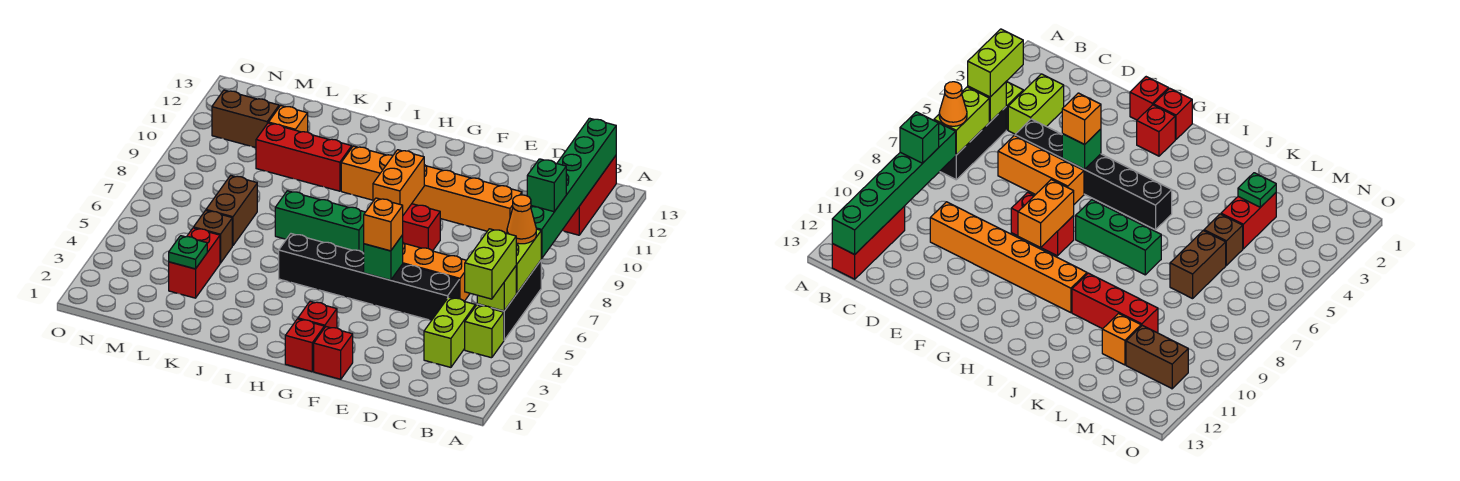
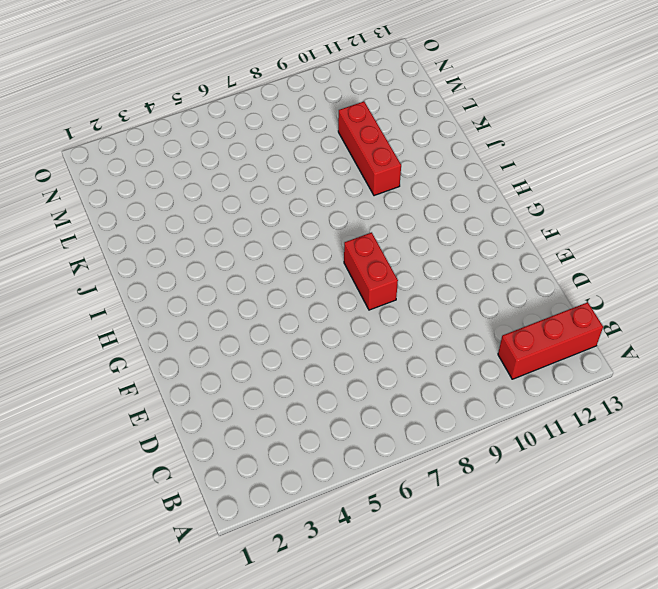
none -> lime 1x1 brick [465,305,504,358]
none -> black 1x3 brick [477,261,541,340]
none -> lime 1x2 brick [424,297,475,367]

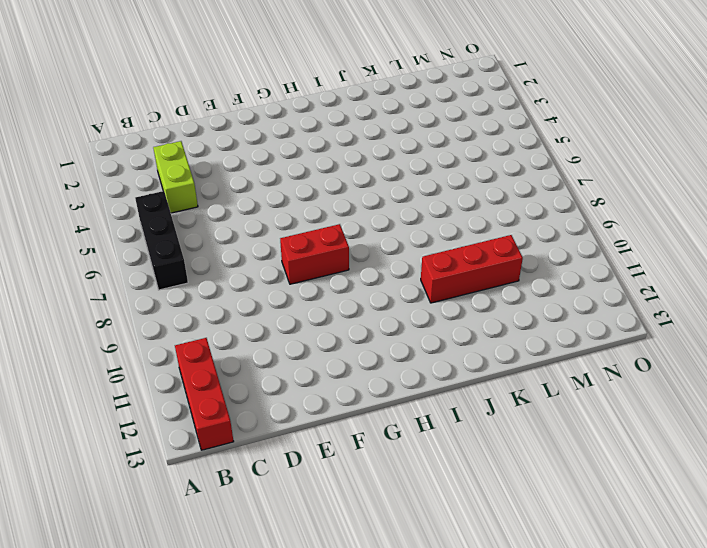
none -> lime 1x1 brick [465,305,504,358]
none -> black 1x6 brick [279,234,459,320]
none -> orange 1x3 brick [403,243,470,301]

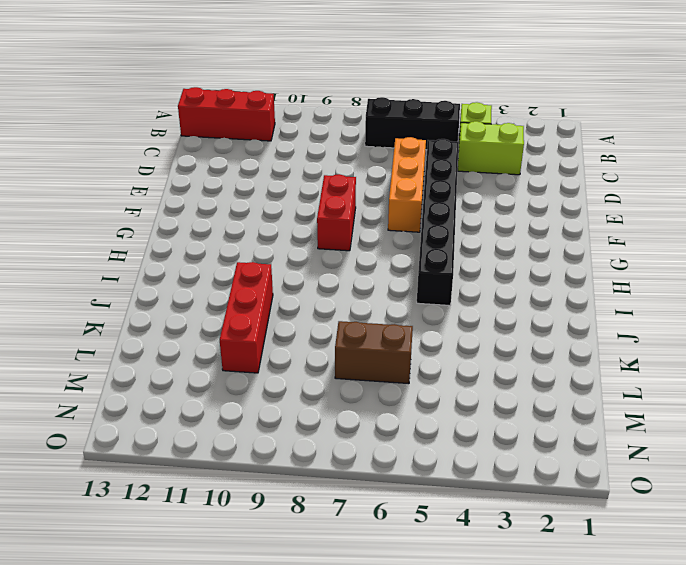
none -> orange 1x6 brick [341,146,522,233]
none -> red 1x1 brick [314,327,353,379]
none -> red 1x1 brick [285,319,324,372]

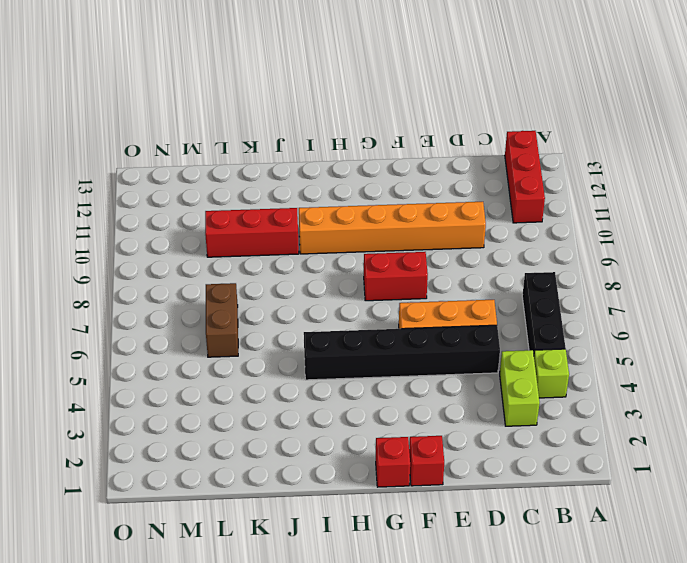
none -> red 1x1 brick [298,301,337,328]
none -> green 1x3 brick [275,191,365,253]
none -> red 1x2 brick [169,228,220,298]

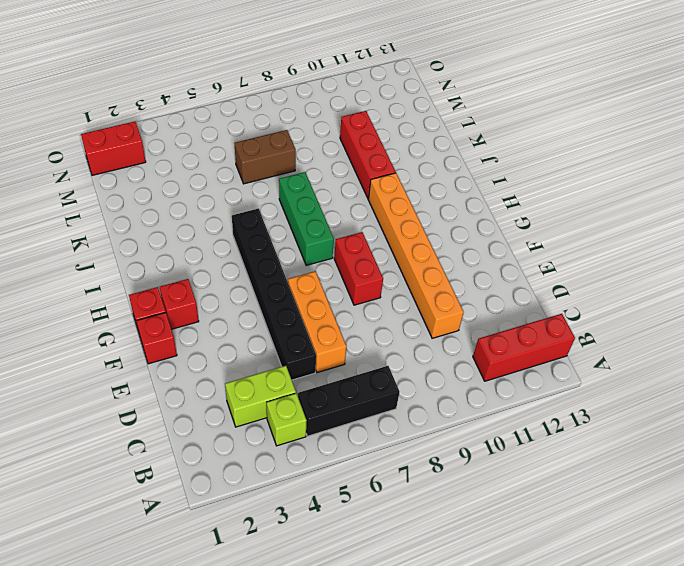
red 1x2 brick [81,122,146,175] -> red 1x2 brick moved to [169,228,220,298]
none -> brown 1x1 brick [194,210,232,263]
none -> orange 1x1 brick [269,106,308,132]
none -> brown 1x2 brick [212,90,279,148]

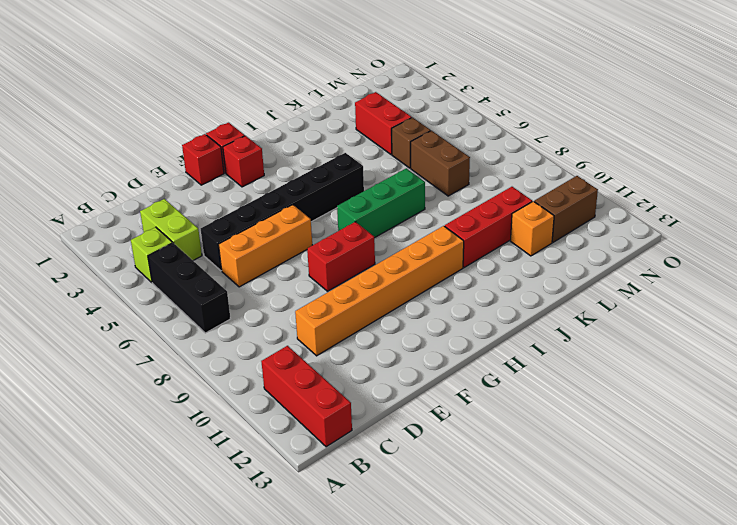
none -> lime 1x1 brick [477,266,516,311]
none -> lime 1x2 brick [516,229,541,293]
none -> green 1x6 brick [531,118,616,258]

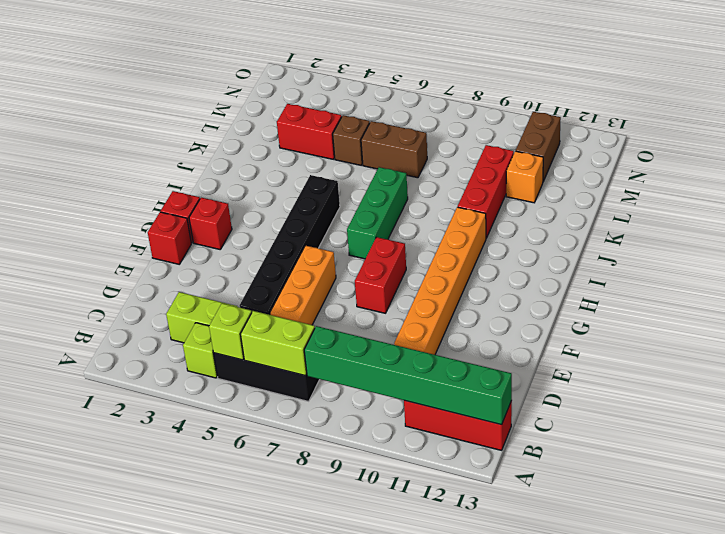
none -> green 1x1 brick [364,235,403,280]
none -> orange 1x2 brick [373,150,424,215]
none -> green 1x1 plate [169,236,207,269]

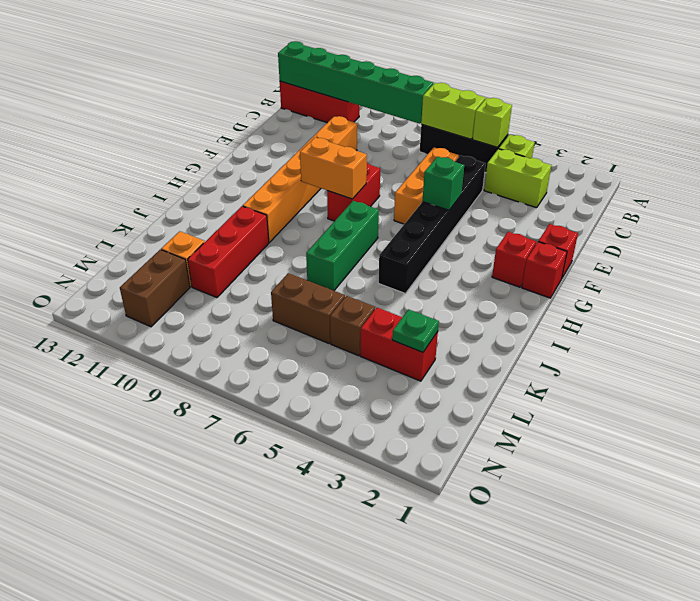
none -> lime 1x2 brick [465,229,516,299]
none -> orange 1x1 cone [507,195,536,244]
none -> green 1x1 brick [527,159,566,212]

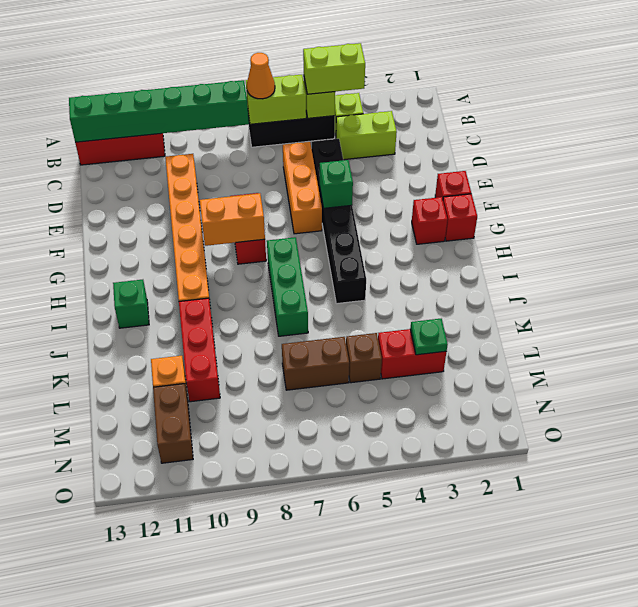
green 1x1 brick [113,280,149,328] -> green 1x1 brick moved to [527,159,566,212]
none -> orange 1x1 brick [364,198,403,251]

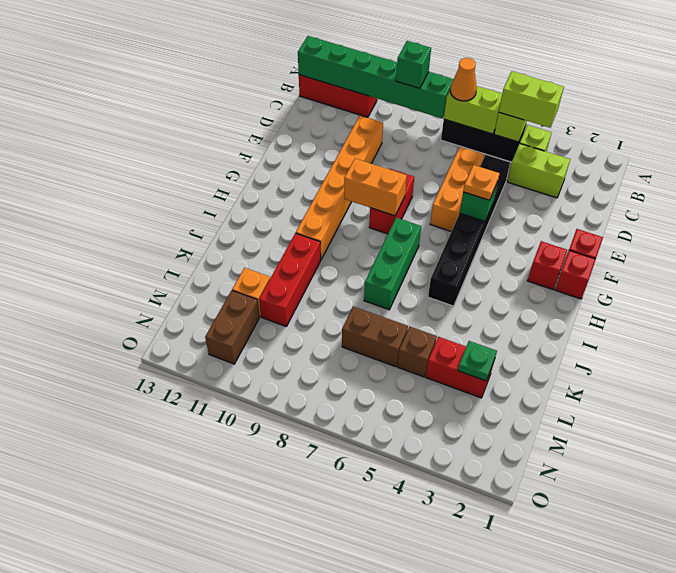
orange 1x1 plate [463,165,500,200] -> orange 1x1 brick [364,198,403,251]

